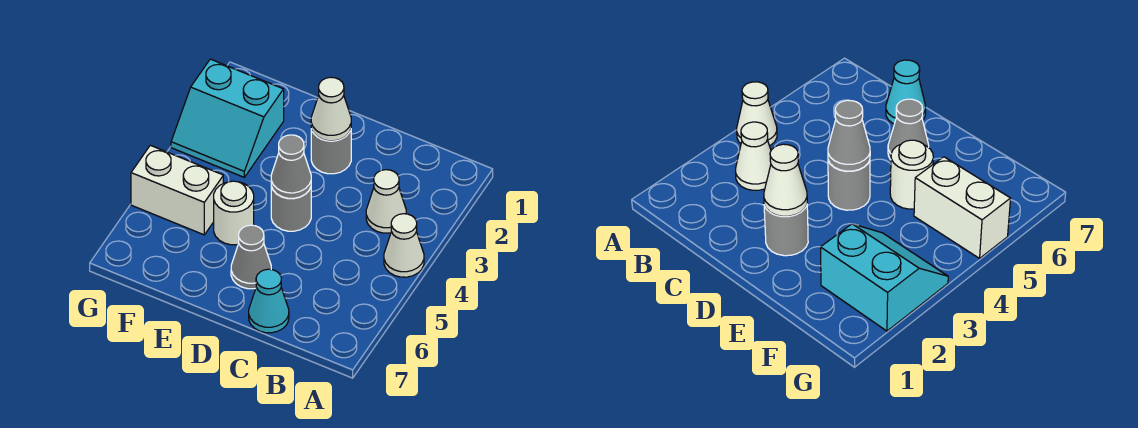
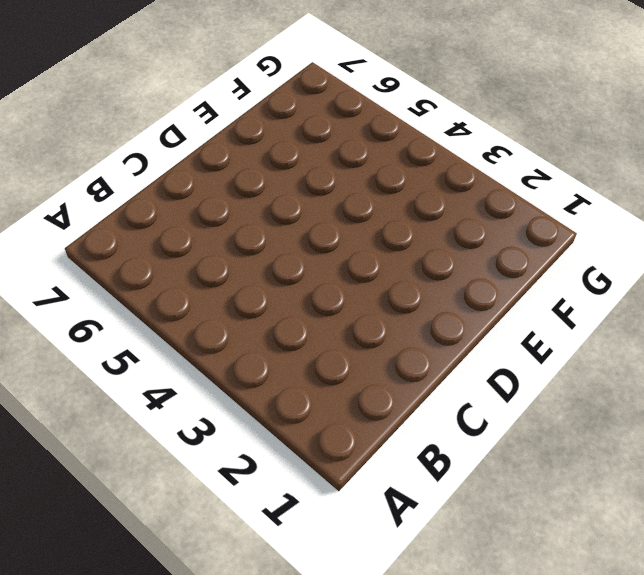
none -> white 1x1 cone [384,214,424,277]
none -> white 1x1 cone [366,170,406,233]

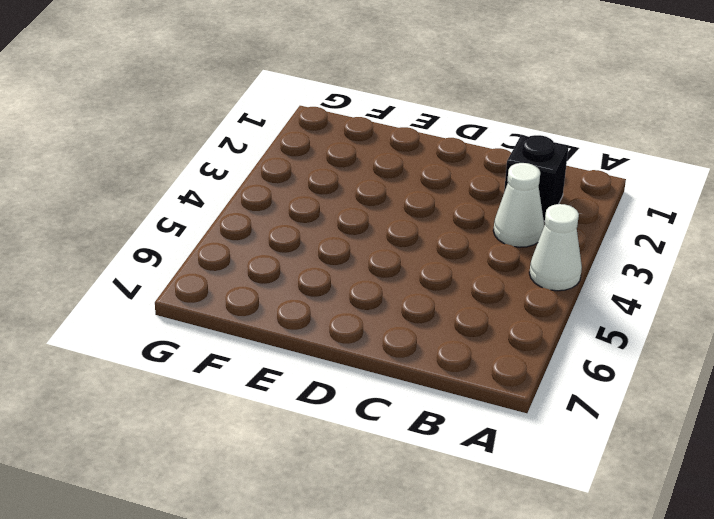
black 1x1 brick [504,135,569,221] -> none
none -> cyan 1x1 cone [249,269,289,333]
none -> grey 1x1 round brick [311,129,351,174]

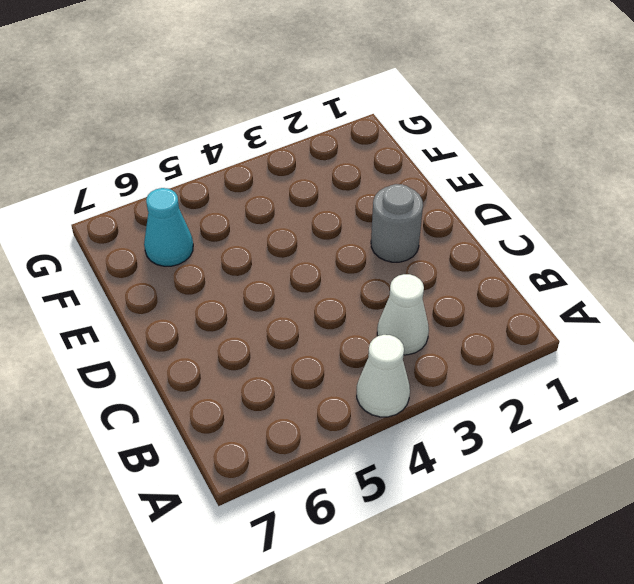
cyan 1x1 cone [144,188,193,266] -> cyan 1x1 cone moved to [249,269,289,333]
none -> grey 1x1 round brick [271,187,311,231]
none -> grey 1x1 cone [231,225,271,289]

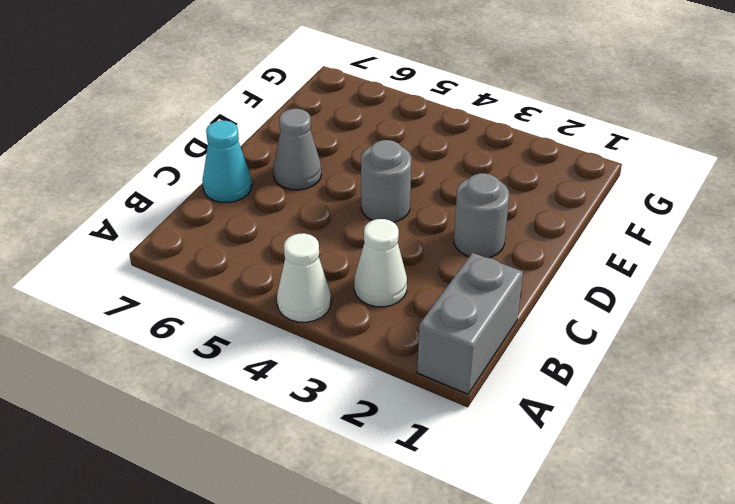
grey 1x2 brick [417,253,523,394] -> none
none -> white 1x1 round brick [214,181,254,245]
none -> cyan 2x2 slope [171,59,284,177]

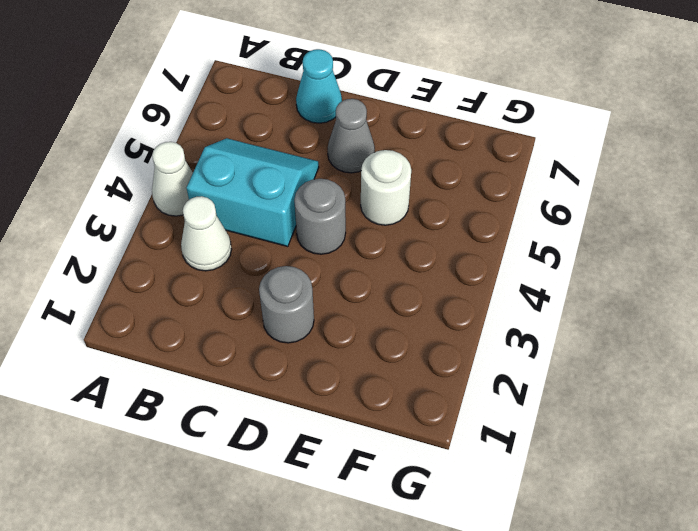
cyan 2x2 slope [187,138,319,247] -> cyan 2x2 slope moved to [171,59,284,177]
none -> white 1x2 brick [131,145,223,235]
none -> white 1x1 cone [311,77,351,141]

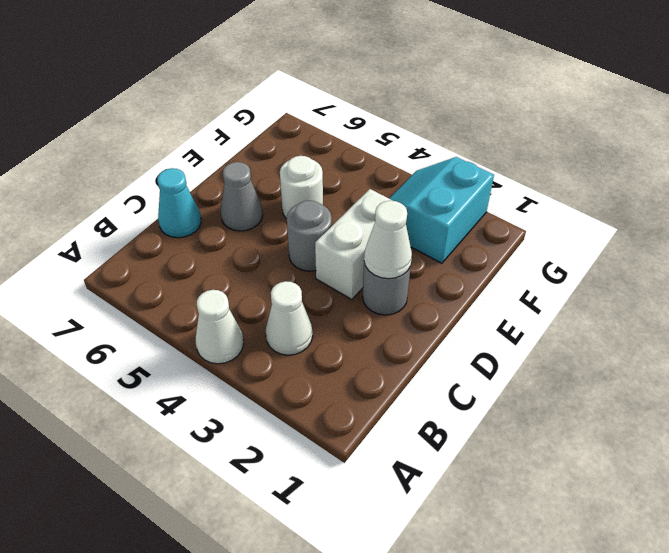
white 1x2 brick [315,189,392,299] -> white 1x2 brick moved to [131,145,223,235]
none -> grey 1x1 cone [271,135,311,198]

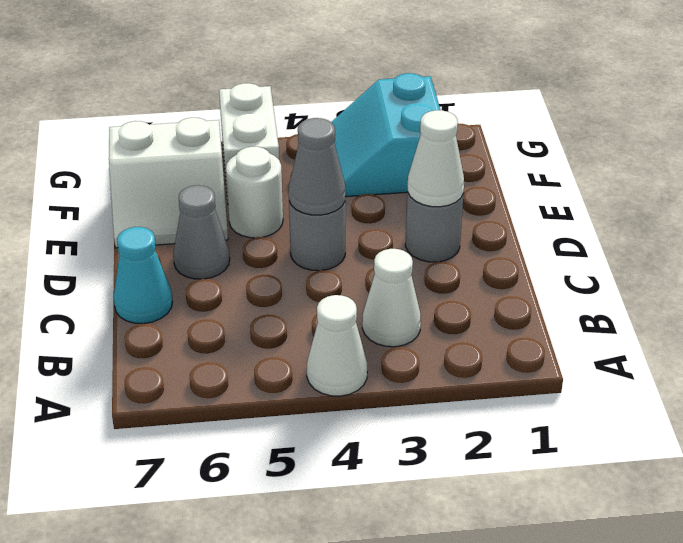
white 2x2 slope [109,118,228,248] -> none

